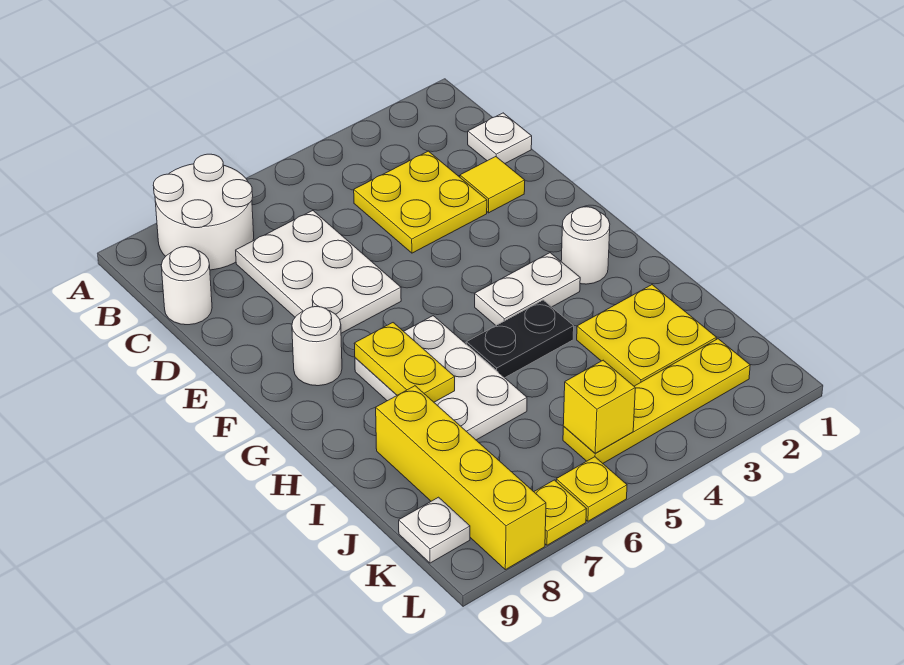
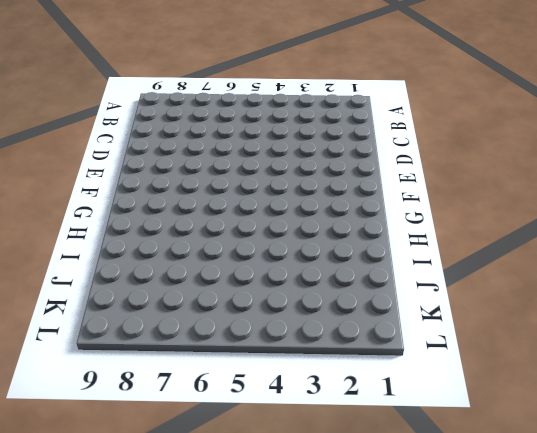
none -> white 2x2 round brick [153,154,254,270]
none -> white 1x1 plate [468,113,532,163]
none -> yellow 2x2 plate [354,151,487,253]

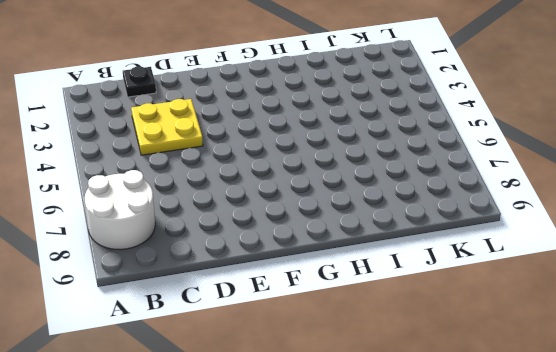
black 1x1 plate [123,67,156,97] -> white 1x1 plate [468,113,532,163]
none -> white 2x3 plate [236,211,401,333]
none -> white 1x1 round brick [161,247,212,325]
none -> yellow 1x1 tile [460,157,525,213]

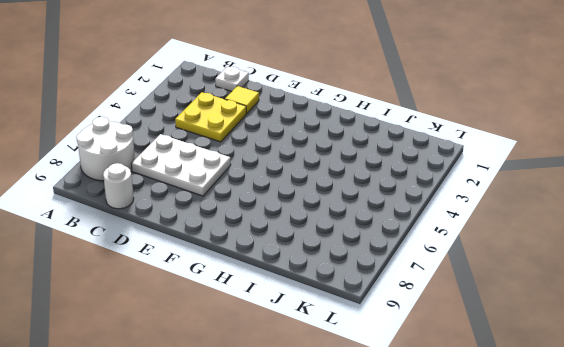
none -> white 1x1 round brick [292,307,342,386]
none -> white 1x1 round brick [561,207,610,284]
none -> white 1x2 plate [475,253,580,325]

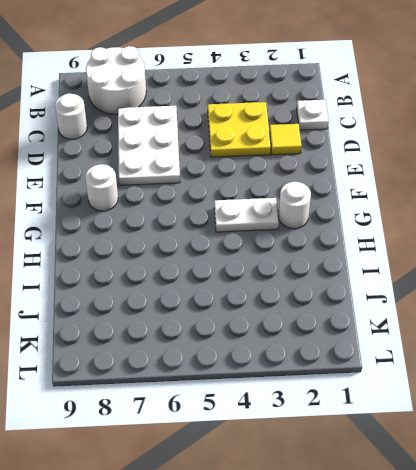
none -> white 2x3 plate [355,316,527,440]
none -> black 1x2 plate [466,300,574,378]
none -> yellow 2x2 plate [577,285,716,386]

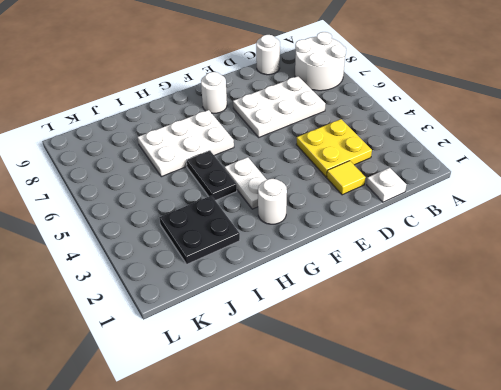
black 2x2 plate [159,196,240,264] -> yellow 2x2 plate [577,285,716,386]
none -> yellow 1x4 brick [376,386,546,570]
none -> yellow 1x4 plate [563,339,750,463]
none -> white 1x1 plate [399,497,470,563]

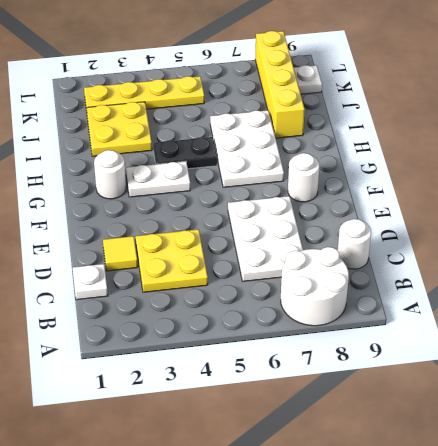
none -> yellow 1x1 plate [556,457,627,521]
none -> yellow 1x1 plate [534,480,586,545]
none -> yellow 1x2 plate [354,323,455,402]

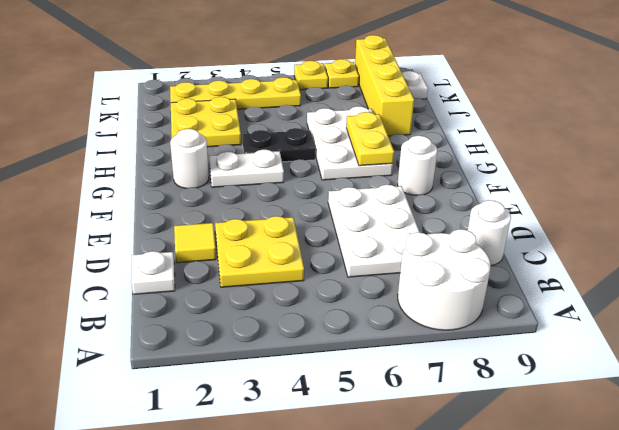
none -> yellow 1x1 brick [563,360,635,453]

